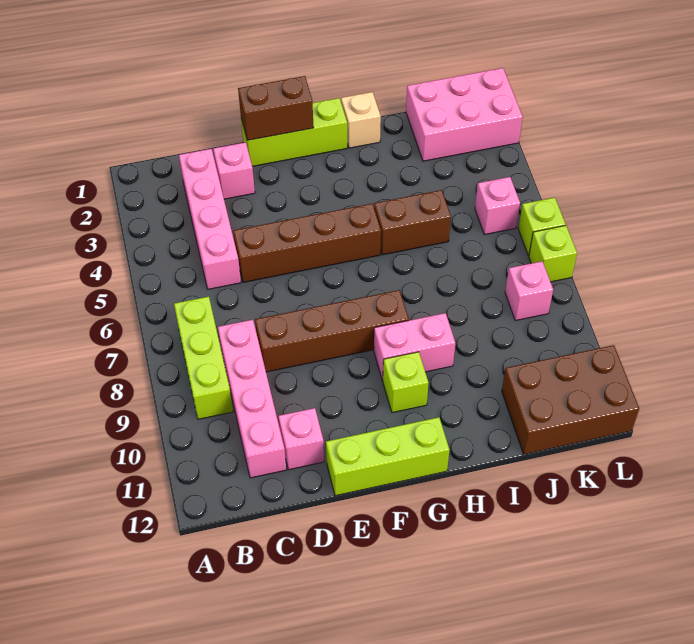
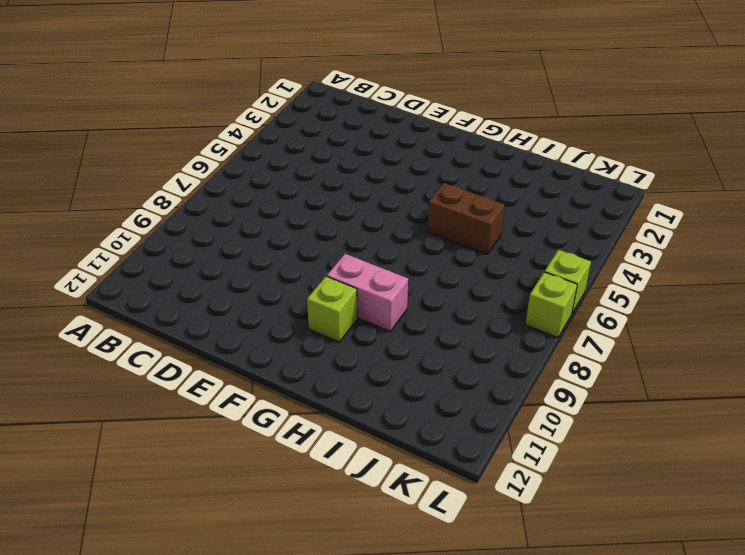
none -> lime 1x3 brick [174,297,233,419]
none -> pink 1x4 brick [179,149,241,289]
none -> pink 1x4 brick [218,320,286,478]

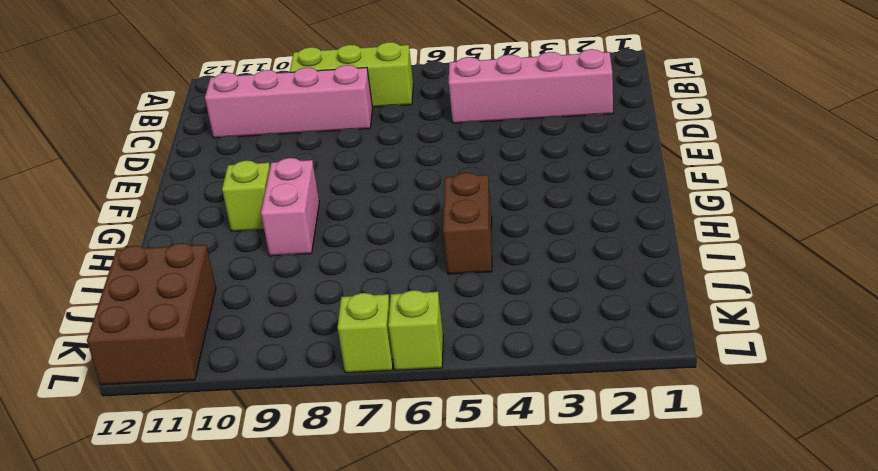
none -> pink 1x1 brick [213,142,255,199]
none -> brown 1x4 brick [233,204,381,282]
none -> brown 1x4 brick [255,290,409,372]

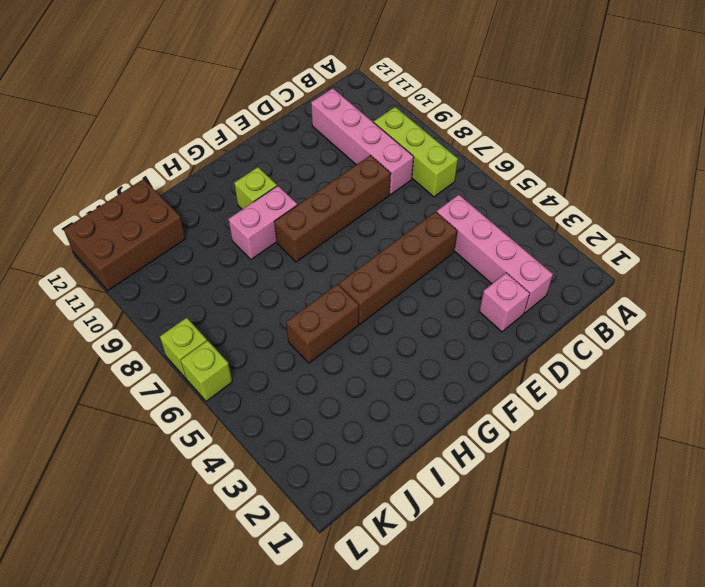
none -> pink 1x1 brick [279,408,324,470]
none -> lime 1x3 brick [241,98,347,166]
none -> lime 1x3 brick [326,417,449,496]

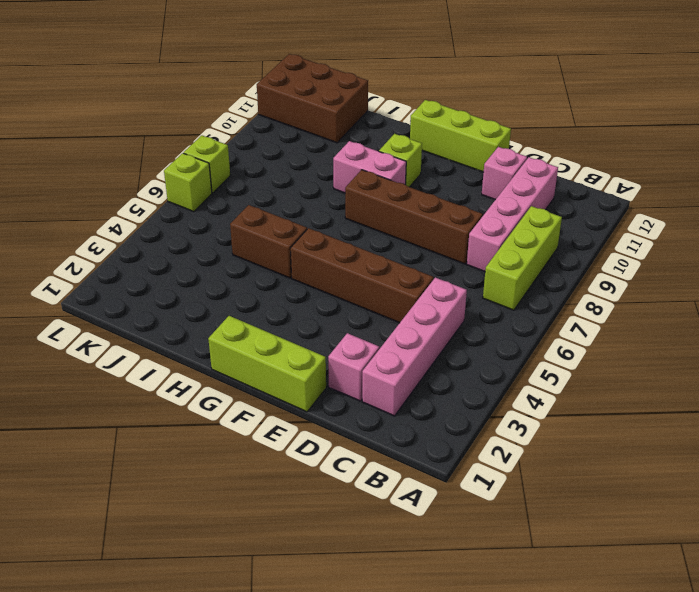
none -> tan 1x1 brick [341,92,381,148]
none -> pink 2x3 brick [406,68,523,161]
none -> pink 1x1 brick [475,177,520,235]

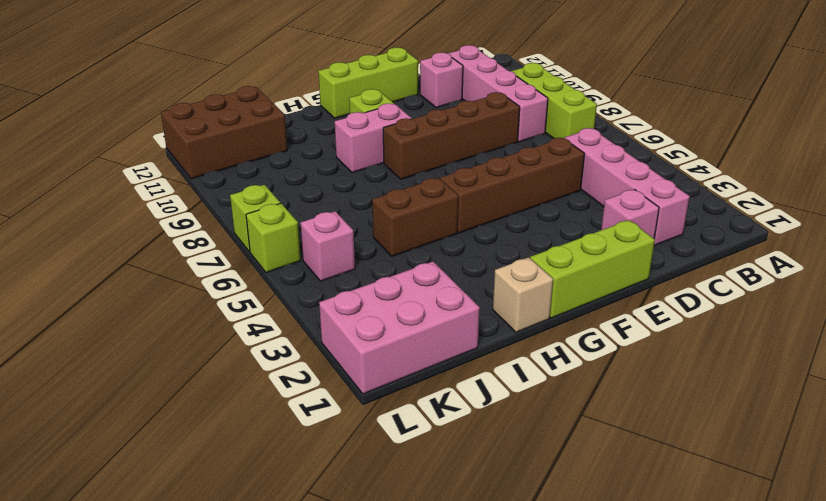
none -> pink 1x1 brick [505,261,553,320]
none -> brown 1x2 brick [238,76,313,140]

